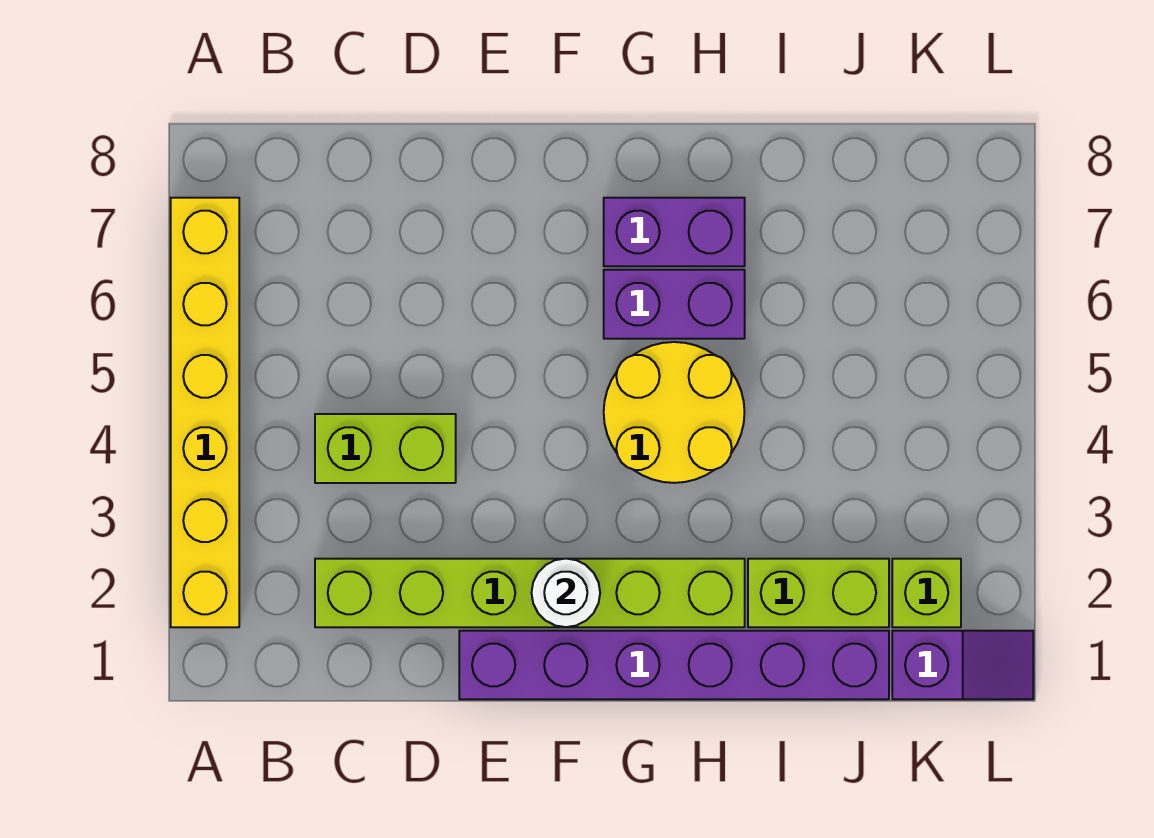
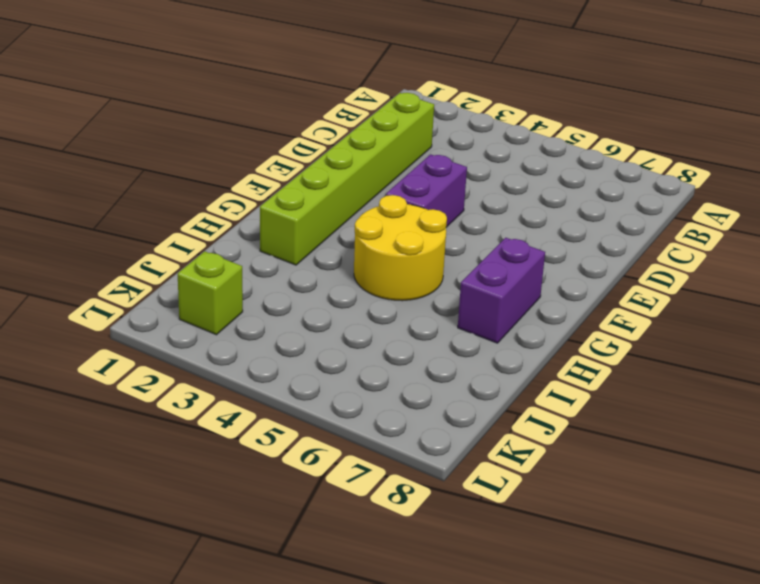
purple 1x2 brick [386,154,467,227] -> purple 1x2 brick moved to [604,270,745,339]
none -> yellow 1x6 brick [171,198,239,627]
none -> lime 1x2 brick [315,414,456,483]

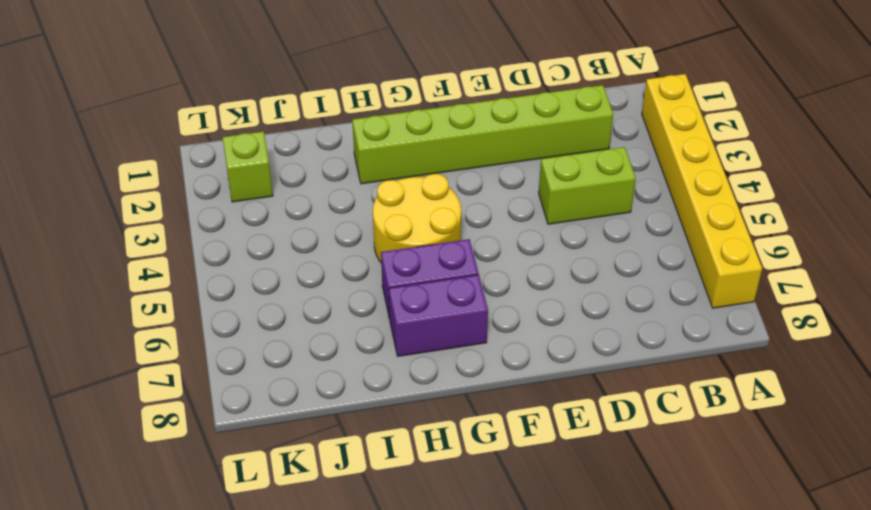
none -> purple 1x6 brick [459,631,889,699]
none -> lime 1x2 brick [748,559,889,627]

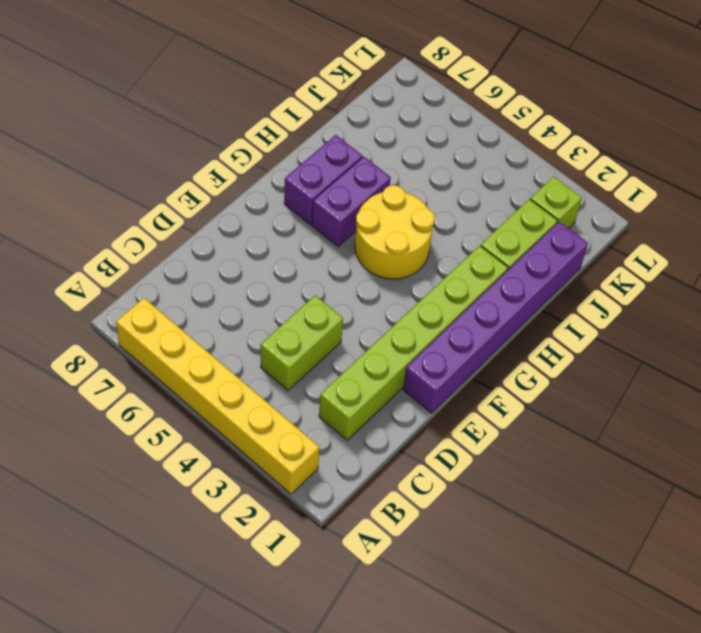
none -> purple 1x2 slope [892,631,1033,699]
none -> white 1x1 round brick [532,559,600,627]

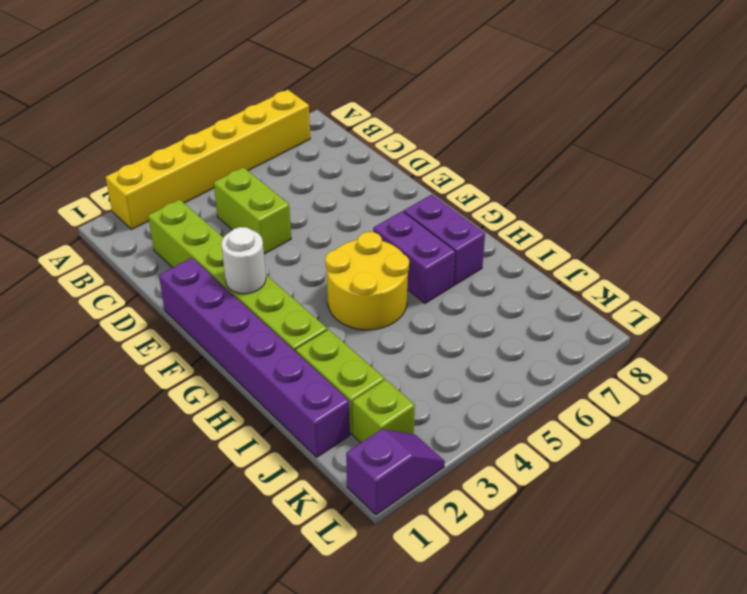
purple 1x2 slope [346,429,445,515] -> purple 1x2 slope turned to [892,631,1033,699]

